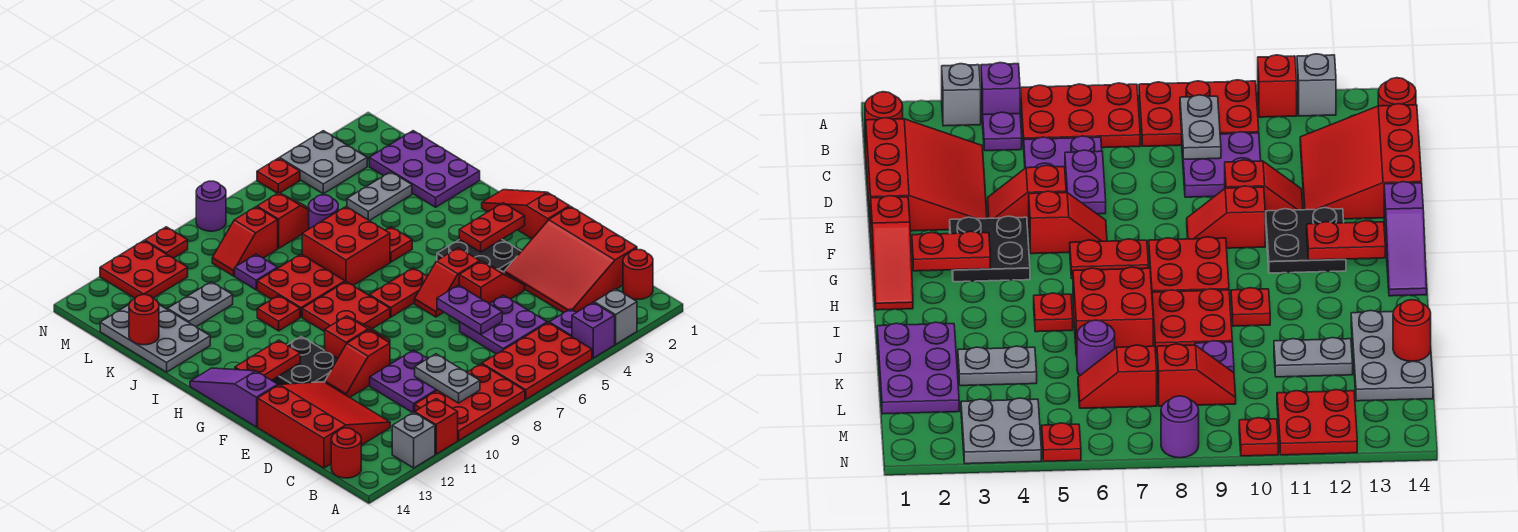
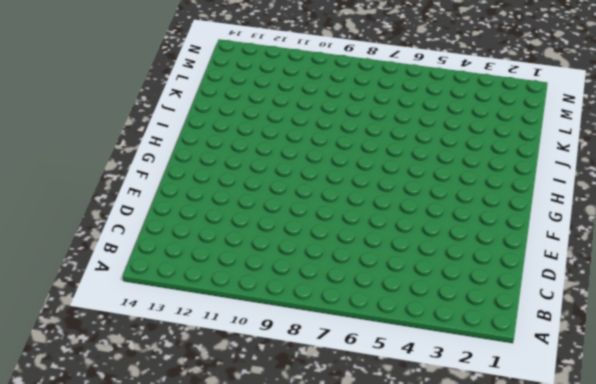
none -> grey 1x1 brick [594,289,637,344]
none -> purple 1x1 brick [572,303,615,358]
none -> red 2x3 plate [482,323,592,399]
none -> red 2x3 plate [415,364,525,440]

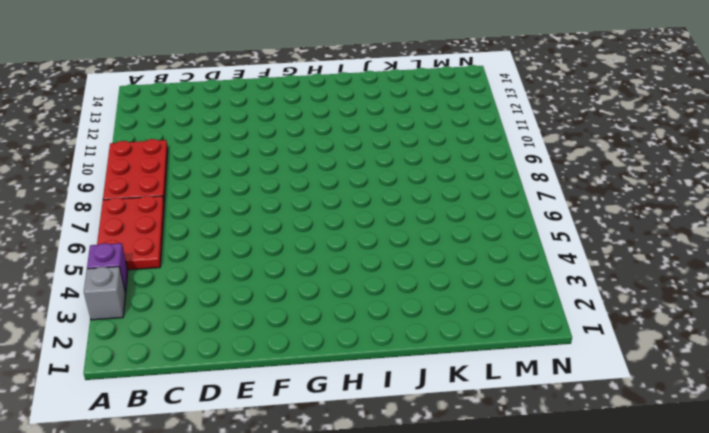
none -> red 1x1 brick [415,399,458,454]
none -> grey 1x1 brick [392,412,435,468]
none -> red 1x1 round brick [623,250,653,299]
none -> purple 1x1 plate [549,309,577,337]

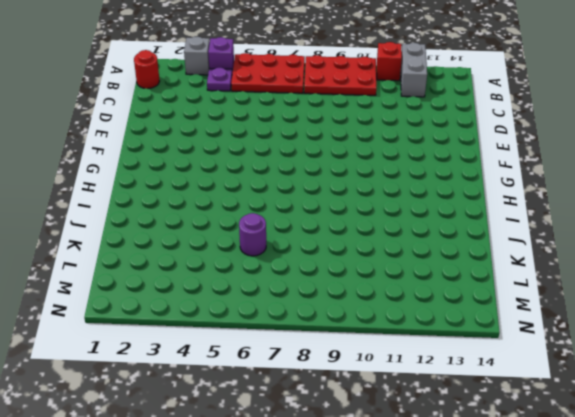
grey 1x2 brick [400,43,427,97] -> grey 1x1 brick [392,412,435,468]
none -> red 1x1 round brick [331,428,361,478]
none -> red 3x3 slope [504,206,637,313]
none -> purple 2x2 plate [460,295,547,354]
none -> purple 2x2 plate [370,350,437,413]

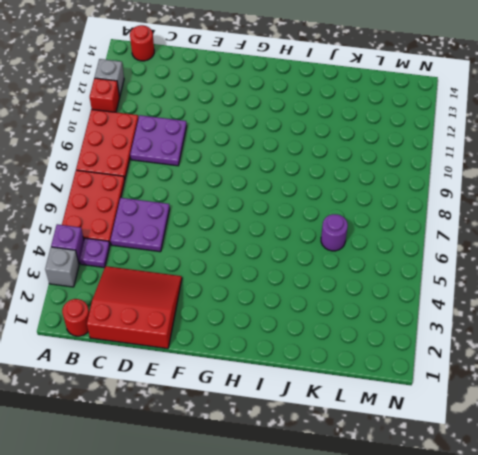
none -> red 3x3 slope [258,382,390,468]
none -> red 1x2 slope [459,261,525,304]
none -> red 1x2 slope [325,330,390,397]
none -> red 1x3 slope [482,190,569,238]

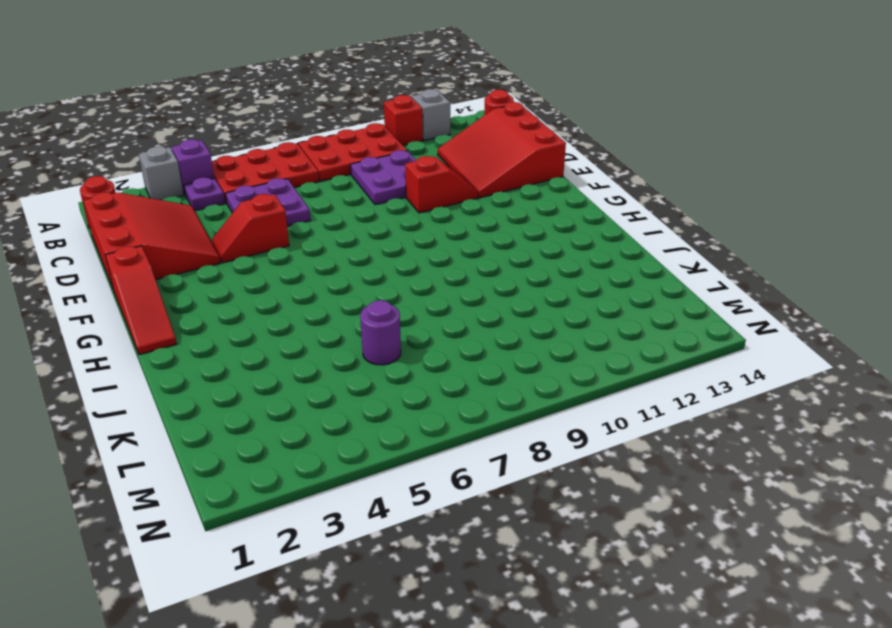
none -> black 2x2 plate [437,239,521,272]
none -> red 1x2 slope [415,248,480,317]
none -> red 1x2 slope [325,316,390,358]
none -> black 2x2 plate [272,337,338,385]

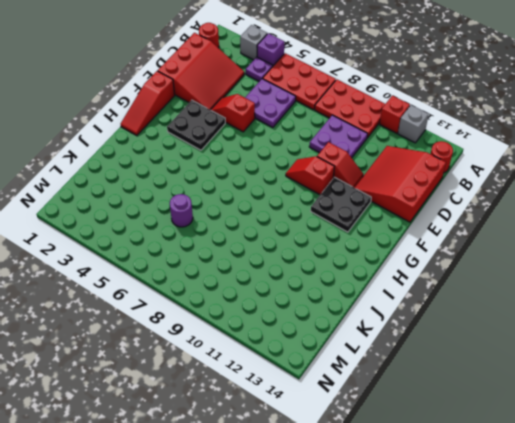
none -> red 1x2 slope [415,248,480,317]
none -> purple 1x3 slope [190,368,278,427]
none -> red 1x2 plate [370,268,427,317]
none -> red 2x2 plate [302,282,390,332]

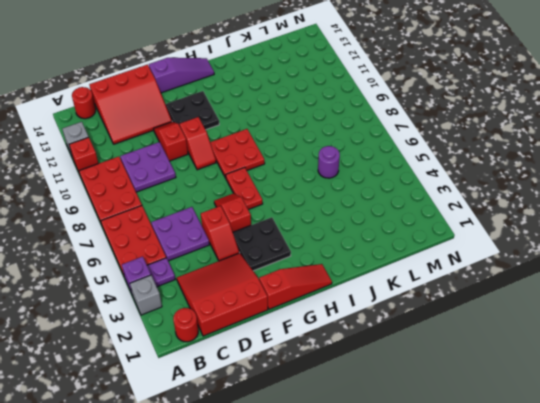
none -> red 1x1 plate [385,227,412,262]
none -> red 2x2 brick [302,207,390,285]
none -> red 2x2 plate [257,254,345,317]
none -> red 1x1 plate [257,295,300,331]

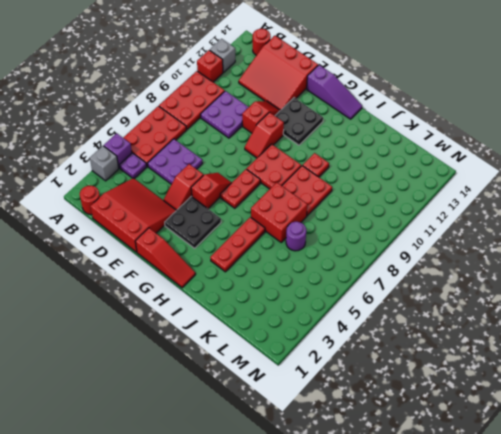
red 1x3 plate [210,217,265,272] -> red 1x1 plate [385,227,412,262]
none -> purple 2x3 plate [369,131,480,207]
none -> grey 2x3 plate [100,305,210,372]
none -> grey 1x2 plate [347,172,412,221]
none -> purple 1x1 plate [235,254,278,290]

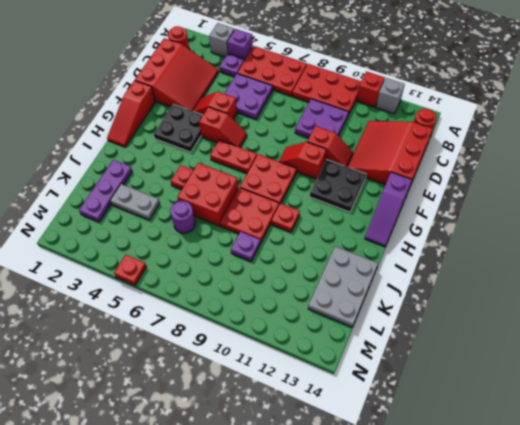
purple 1x3 plate [79,160,132,222] -> purple 2x3 plate [369,131,480,207]
none -> grey 1x2 plate [168,282,233,327]
none -> red 1x2 slope [257,193,309,249]
none -> red 1x2 slope [212,207,278,276]
none -> grey 2x2 plate [280,131,367,194]

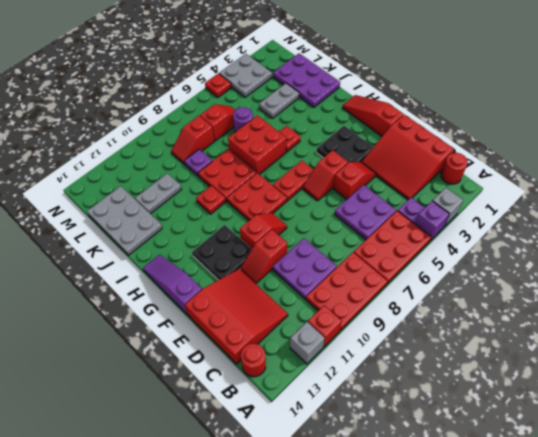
none -> red 2x2 plate [100,241,188,298]
none -> purple 1x1 round brick [196,181,226,231]
none -> red 1x1 plate [145,227,188,258]
none -> grey 1x2 plate [415,354,480,403]

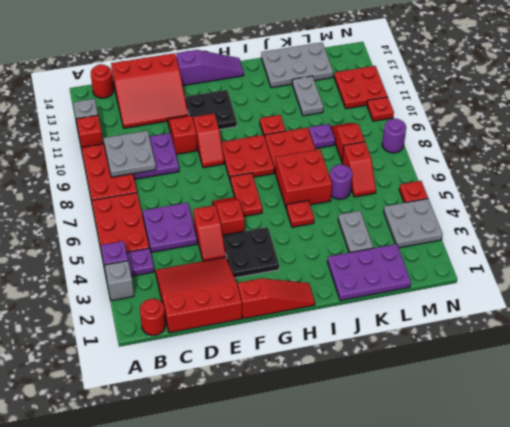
grey 2x2 plate [103,131,156,177] -> grey 1x2 plate [415,354,480,403]
none -> purple 1x2 plate [437,285,502,335]
none -> red 1x2 plate [459,203,525,252]
none -> red 1x2 plate [235,340,300,380]
none -> red 1x1 round brick [129,295,159,345]

